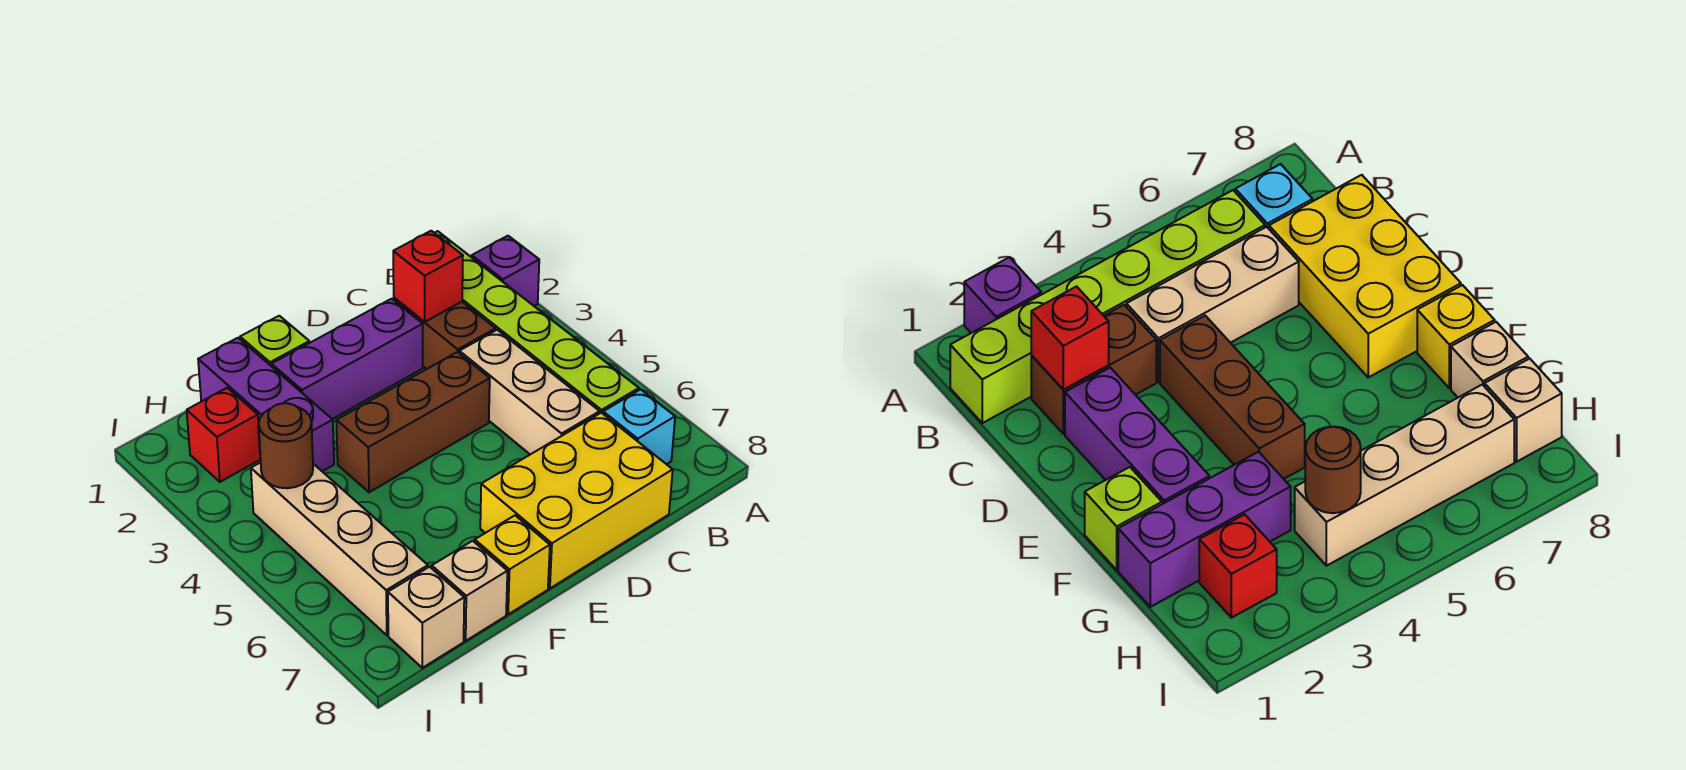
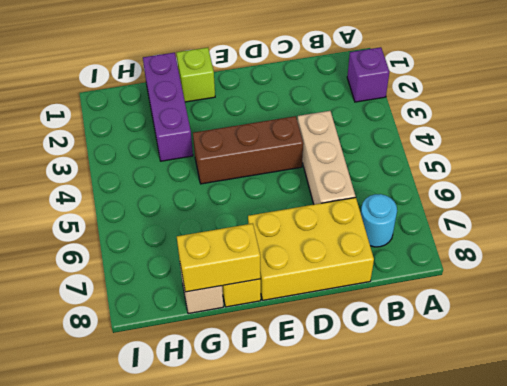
cyan 1x1 round brick [361,194,397,247] -> cyan 1x1 brick [603,389,675,464]
yellow 1x2 brick [177,223,260,292] -> none
none -> lime 1x6 brick [435,231,639,413]
none -> brown 1x2 brick [394,298,496,369]
none -> purple 1x3 brick [272,299,423,419]

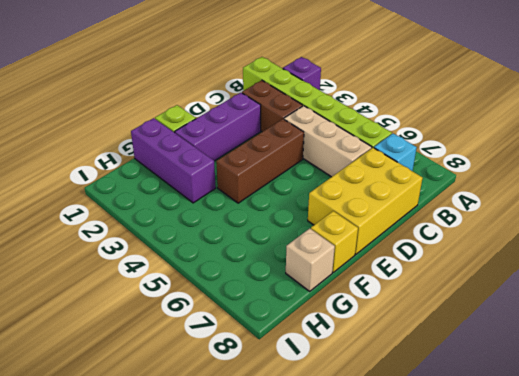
none -> red 1x1 brick [187,388,260,482]
none -> tan 1x4 brick [251,462,428,635]
none -> tan 1x1 brick [388,567,464,668]

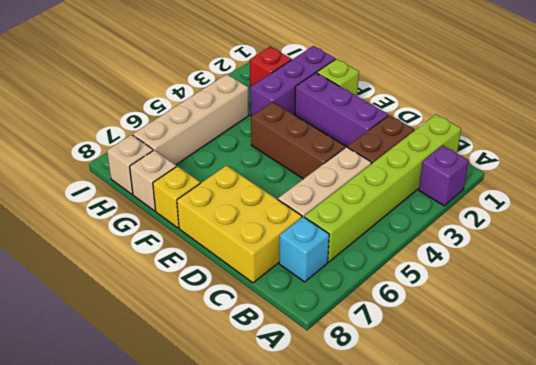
none -> red 1x1 brick [393,231,463,322]
none -> brown 1x1 round brick [259,403,313,488]

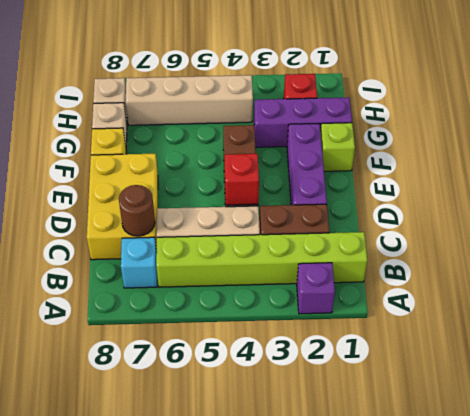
brown 1x1 round brick [119,185,155,236] -> brown 1x1 round brick moved to [259,403,313,488]
red 1x1 brick [225,154,259,205] -> red 1x1 brick moved to [393,231,463,322]

